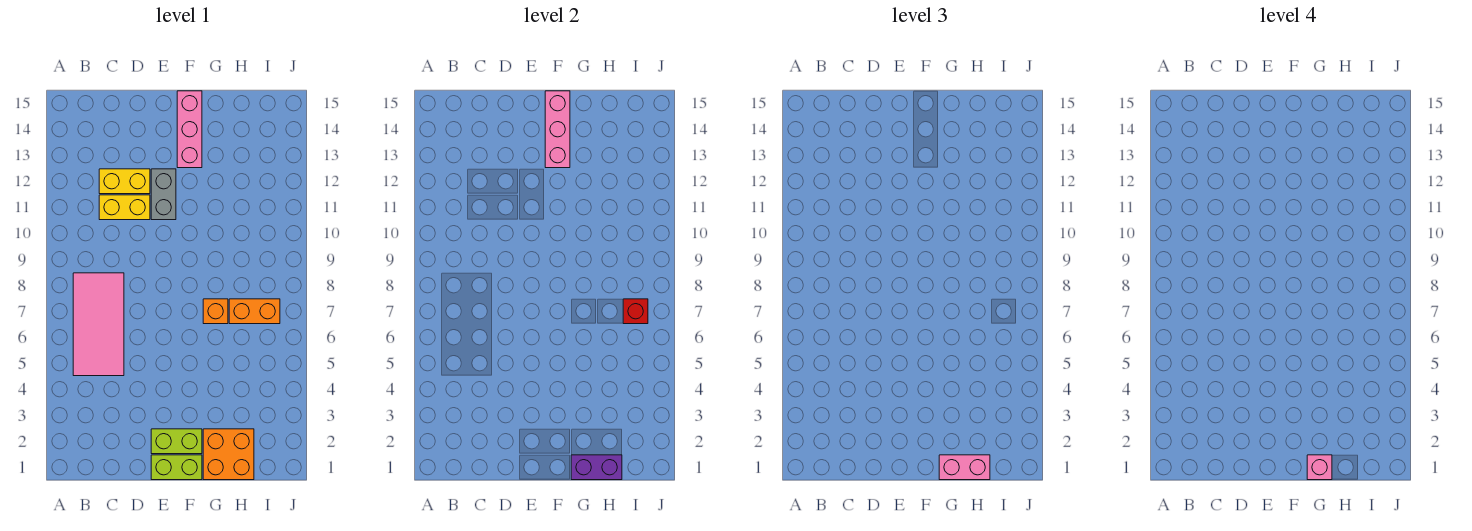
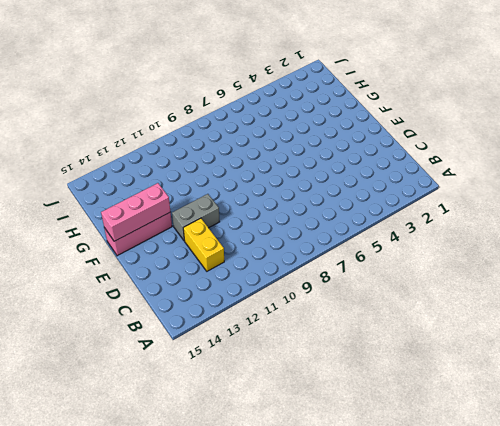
none -> pink 2x4 tile [73,273,124,376]
none -> yellow 1x2 brick [99,195,150,220]
none -> lime 1x2 brick [151,455,202,480]

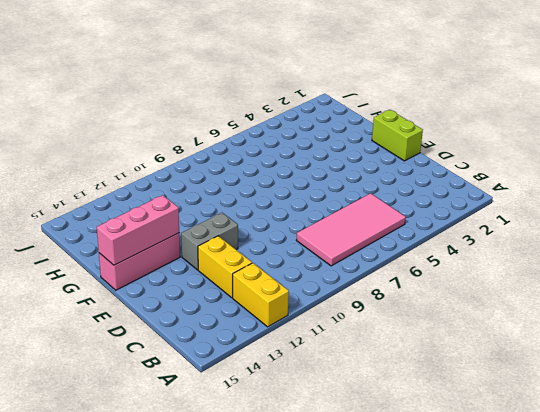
yellow 1x2 brick [233,263,289,327] -> yellow 1x2 brick moved to [99,195,150,220]
none -> lime 1x2 brick [151,429,202,454]
none -> orange 2x2 brick [203,429,254,480]
none -> orange 1x1 brick [203,299,228,324]

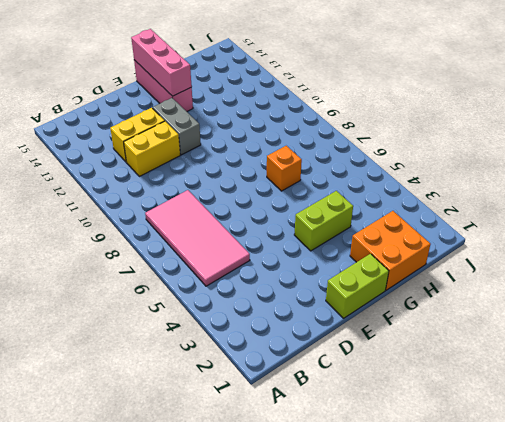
lime 1x2 brick [294,191,353,251] -> lime 1x2 brick moved to [151,429,202,454]
none -> orange 1x2 brick [229,299,280,324]
none -> purple 1x2 brick [571,455,622,480]
none -> red 1x1 brick [623,299,648,324]

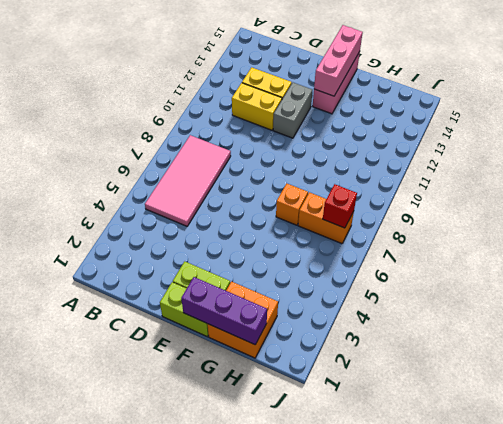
purple 1x3 brick [181,277,267,345] -> purple 1x2 brick [571,455,622,480]
none -> pink 1x2 brick [939,455,990,480]
none -> pink 1x1 brick [1307,455,1332,480]

